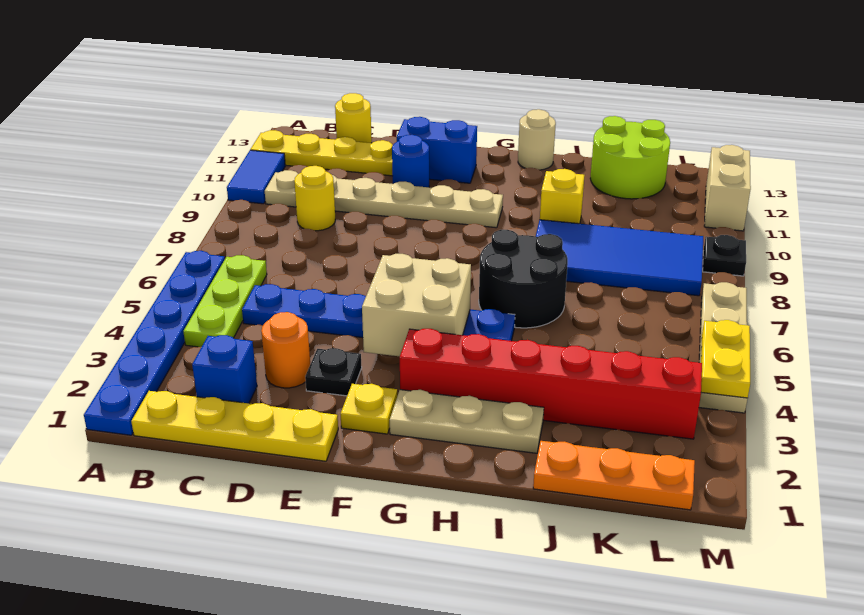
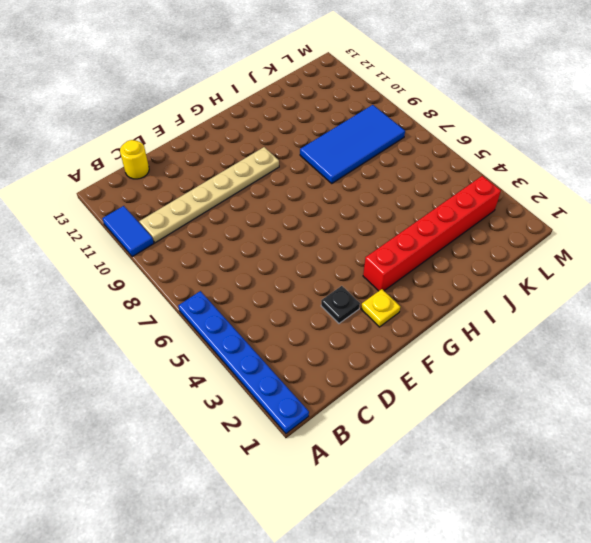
none -> yellow 1x4 plate [250,130,393,176]
none -> yellow 1x4 plate [131,391,338,461]
none -> lime 1x3 plate [183,255,267,347]

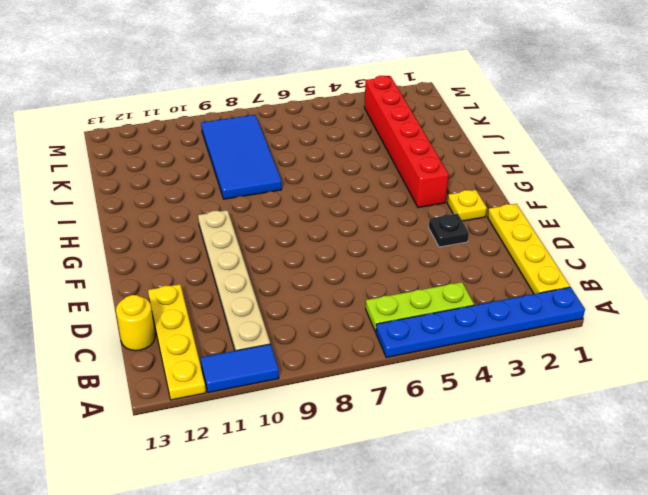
none -> blue 1x1 brick [192,335,257,403]
none -> blue 1x6 plate [242,284,515,341]
none -> yellow 1x1 round brick [294,166,335,231]

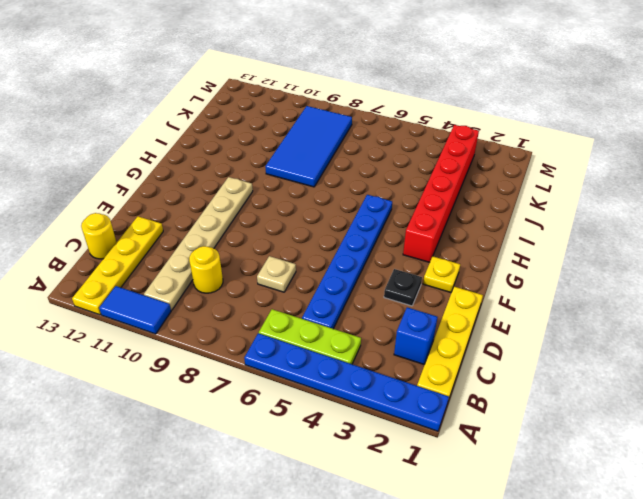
tan 1x1 plate [257,256,296,292] -> none
none -> orange 1x1 round brick [261,312,310,388]
none -> blue 1x1 round brick [392,135,429,187]
none -> blue 1x2 brick [397,117,477,183]

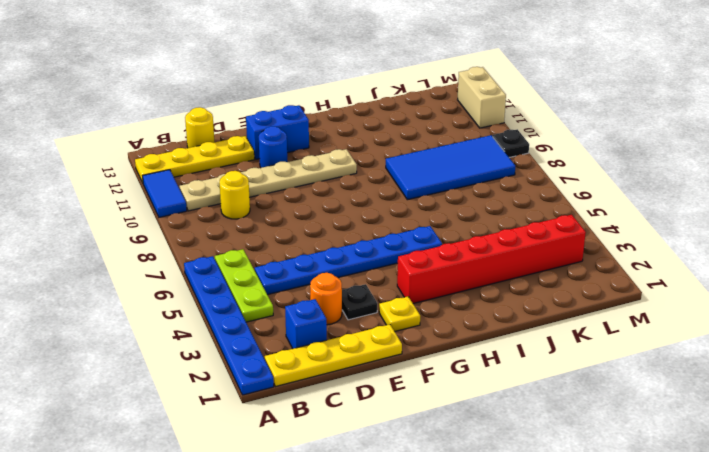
none -> tan 1x3 plate [390,390,544,453]
none -> black 2x2 round brick [479,230,568,328]
none -> tan 1x1 round brick [518,109,556,170]

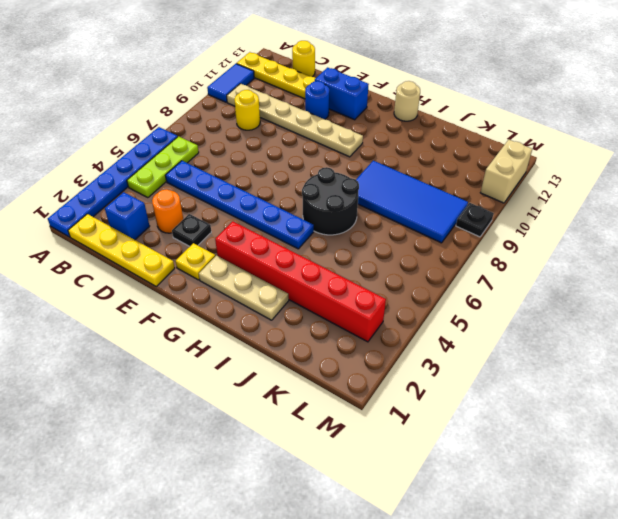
none -> yellow 1x1 brick [540,169,585,224]
none -> orange 1x3 plate [533,441,695,510]
none -> lime 2x2 round brick [590,116,670,199]

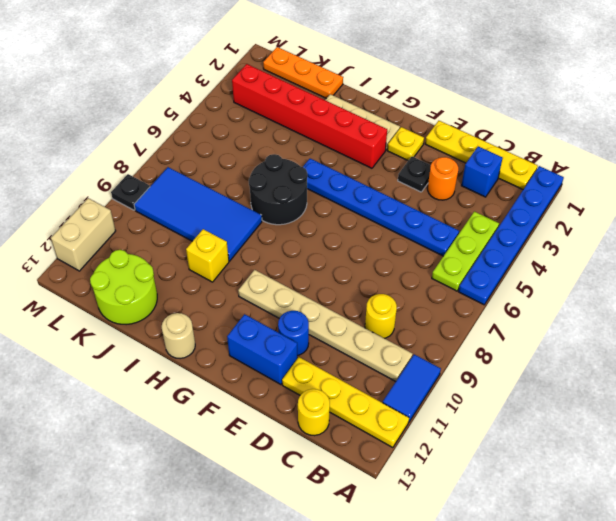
none -> tan 1x4 plate [699,282,748,413]
none -> tan 2x2 brick [362,254,471,356]
none -> yellow 1x2 plate [701,320,750,398]

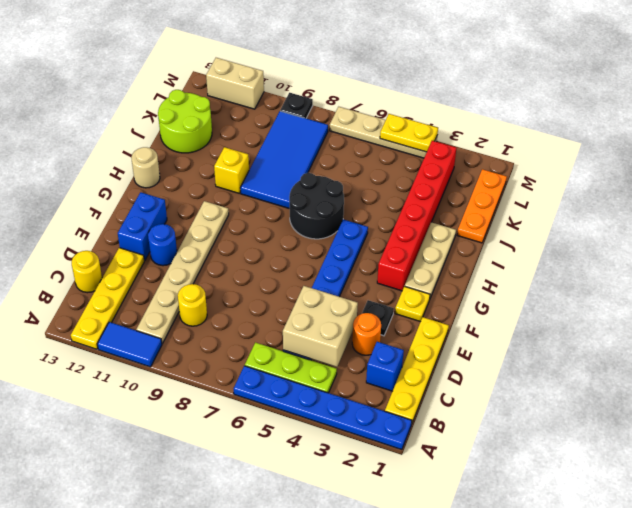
tan 2x2 brick [283,286,358,367] -> tan 2x2 brick moved to [362,254,471,356]

